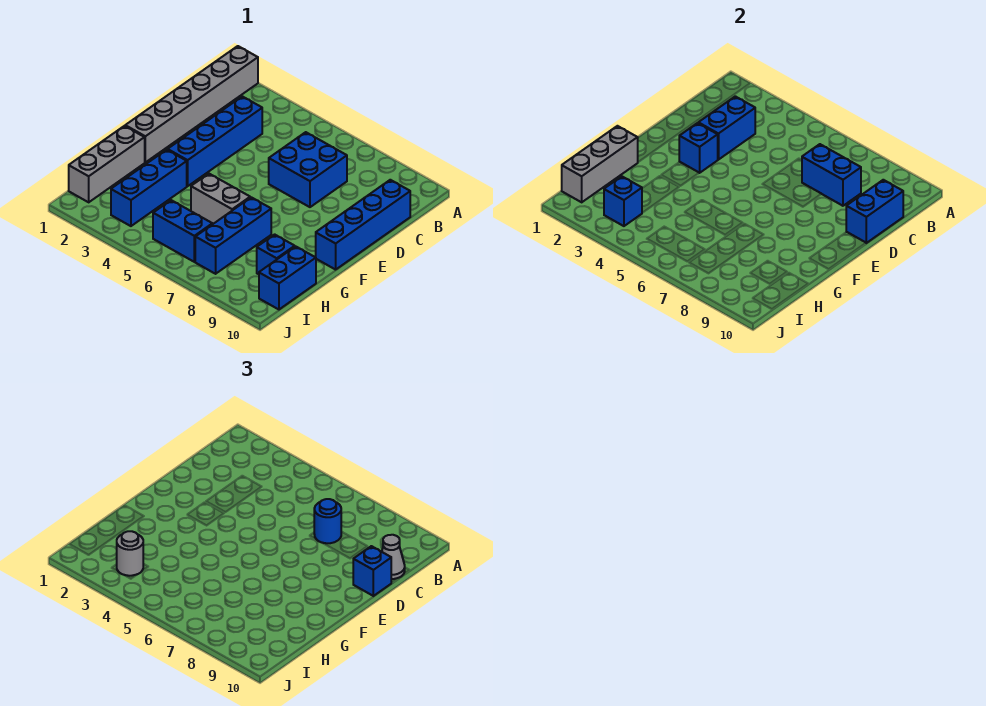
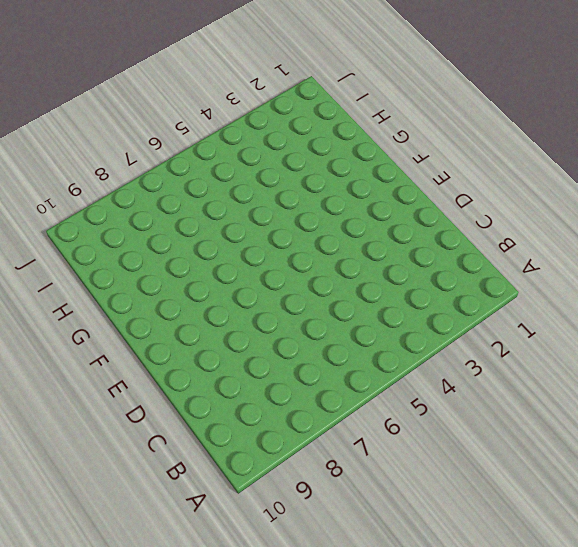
none -> grey 1x6 brick [125,46,258,162]
none -> blue 1x4 brick [168,96,262,186]
none -> blue 2x2 brick [269,132,347,207]

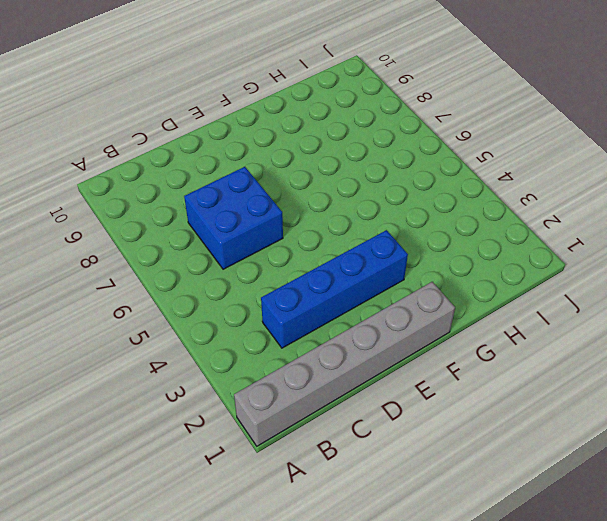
none -> blue 1x4 brick [316,180,410,270]
none -> grey 1x3 brick [69,126,145,202]
none -> blue 1x3 brick [111,150,187,226]

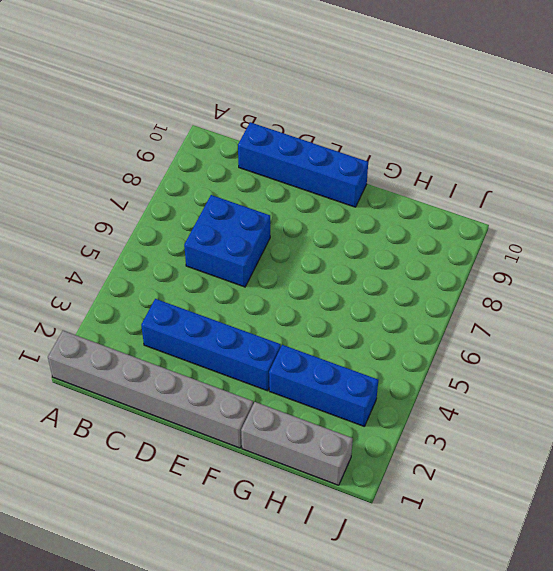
none -> grey 1x2 brick [191,174,250,224]
none -> blue 1x3 brick [195,197,271,274]
none -> blue 1x1 brick [257,234,295,274]

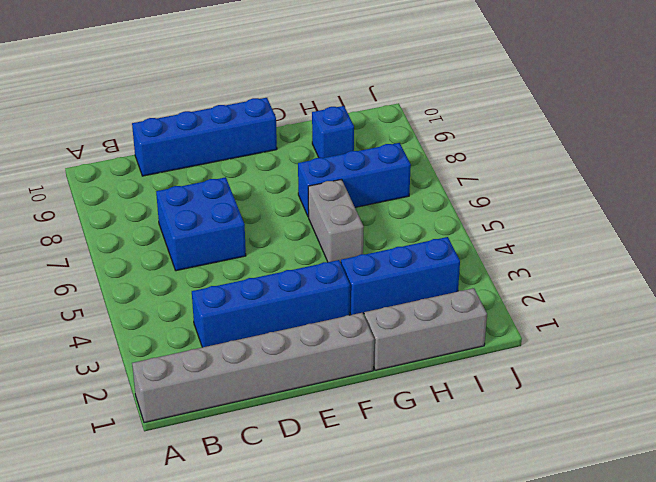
none -> blue 1x2 brick [259,246,316,309]
none -> blue 1x2 brick [153,200,212,262]
none -> blue 1x2 brick [698,96,755,160]

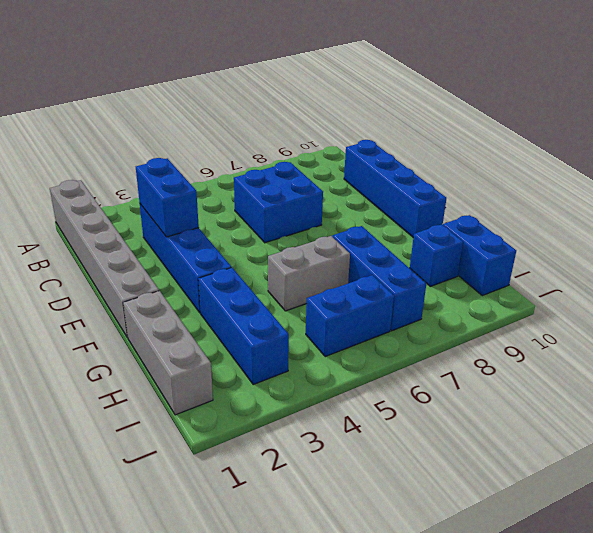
none -> blue 1x2 brick [802,144,861,206]
none -> blue 1x2 brick [846,180,903,243]
none -> blue 1x1 brick [679,123,718,173]

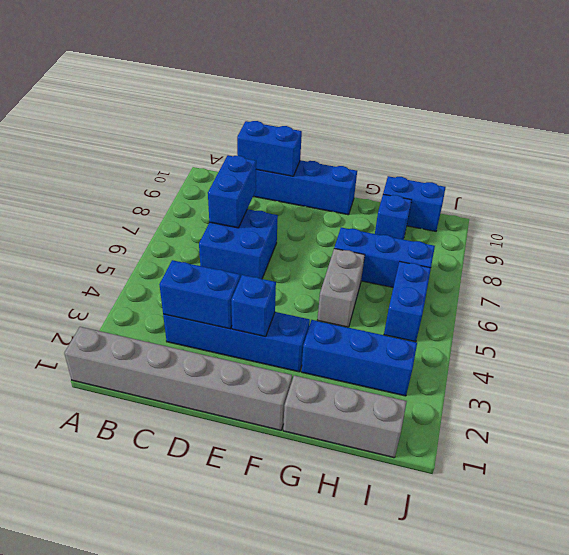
none -> grey 1x3 brick [562,126,638,202]
none -> blue 1x1 brick [604,176,642,226]
none -> blue 1x1 round brick [314,499,341,543]

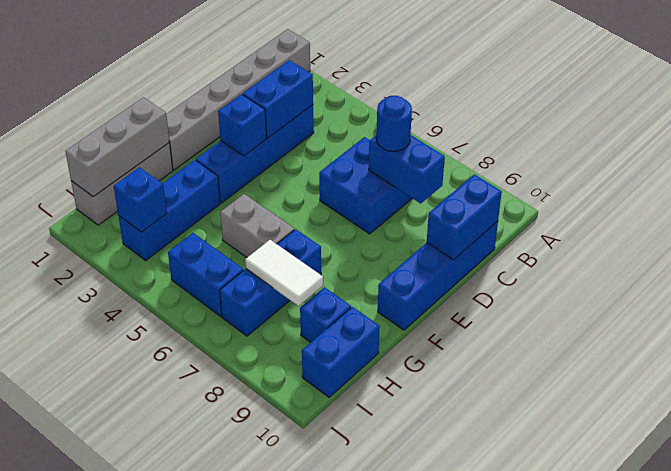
white 1x2 tile [245,240,323,306] -> none
none -> grey 1x1 cone [382,535,405,579]
none -> blue 1x1 brick [353,546,391,596]
none -> grey 1x1 round brick [117,531,143,576]

